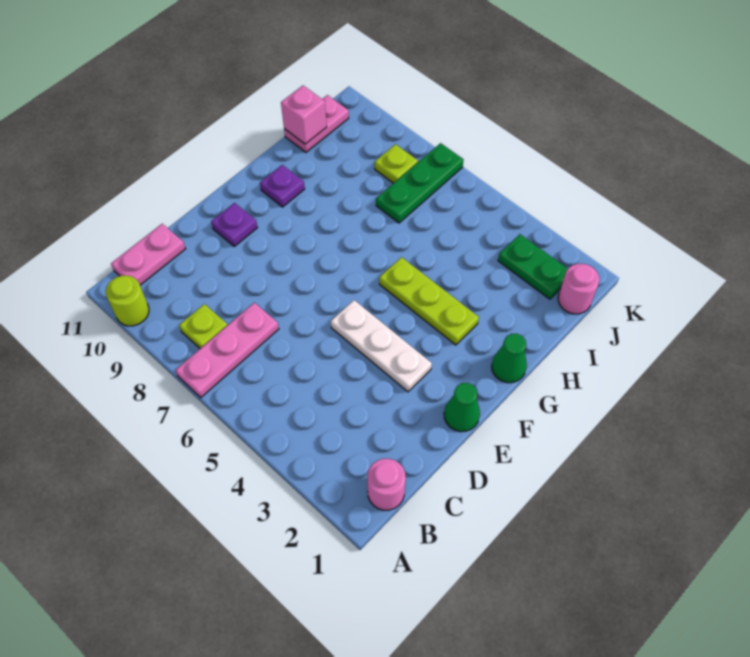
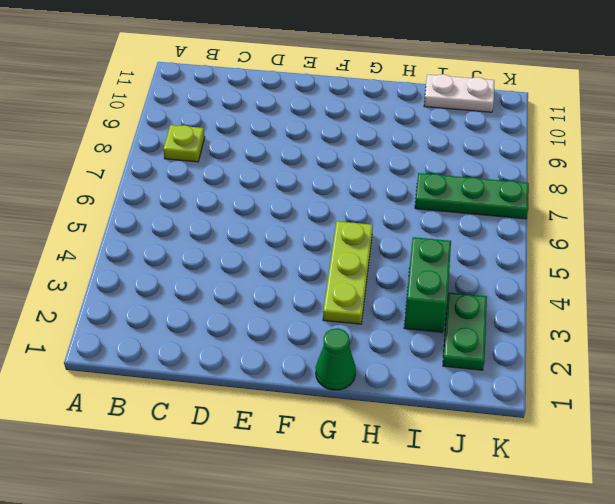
green 1x2 brick [404,237,451,332] -> none
white 1x2 plate [424,74,494,112] -> pink 1x2 plate [284,95,349,152]
none -> pink 1x3 plate [176,303,279,398]
none -> lime 1x1 round brick [106,275,149,326]
none -> pink 1x1 round brick [367,459,406,510]

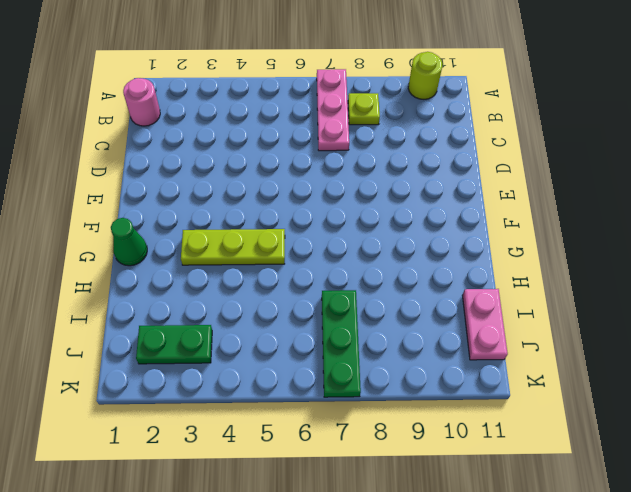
none -> pink 1x2 plate [111,224,185,285]
none -> green 1x1 cone [444,383,480,432]
none -> white 1x3 plate [331,300,432,392]

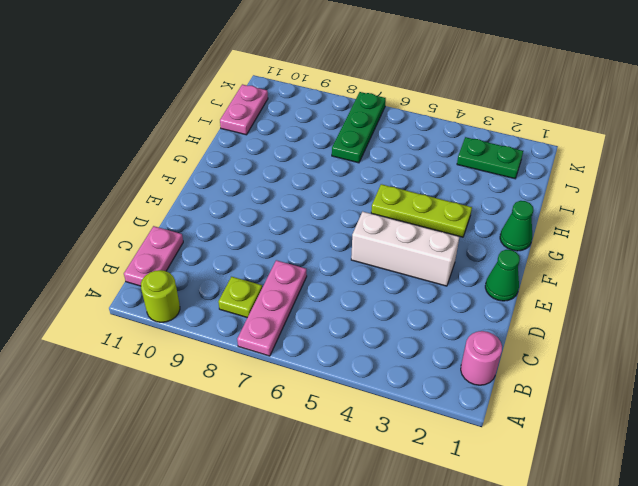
white 1x3 brick [351,212,459,286] -> white 1x3 plate [331,300,432,392]
none -> purple 1x1 plate [211,203,258,246]
none -> purple 1x1 plate [260,165,305,207]
none -> pink 1x1 round brick [558,264,600,314]

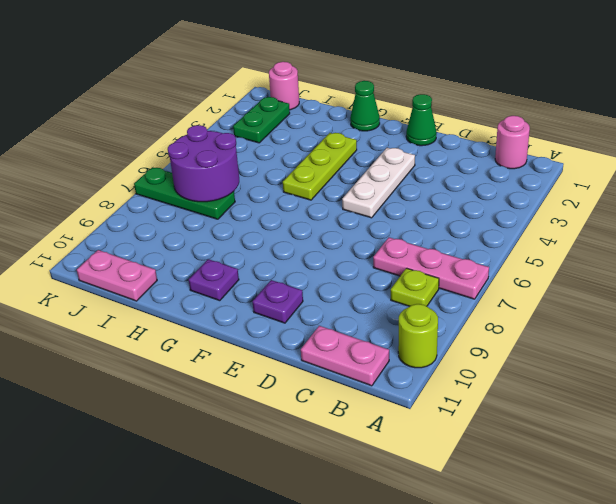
purple 2x2 round brick [168,125,239,202] -> none
none -> lime 1x1 plate [375,144,418,183]
none -> pink 1x1 brick [281,86,327,144]

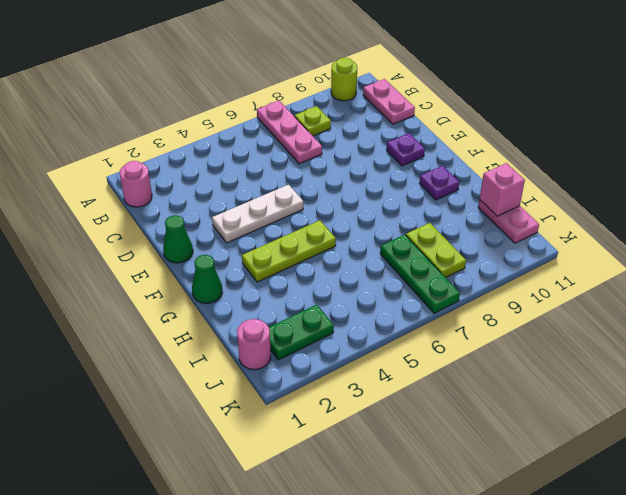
lime 1x2 plate [406,223,466,278] -> lime 1x1 plate [375,144,418,183]

